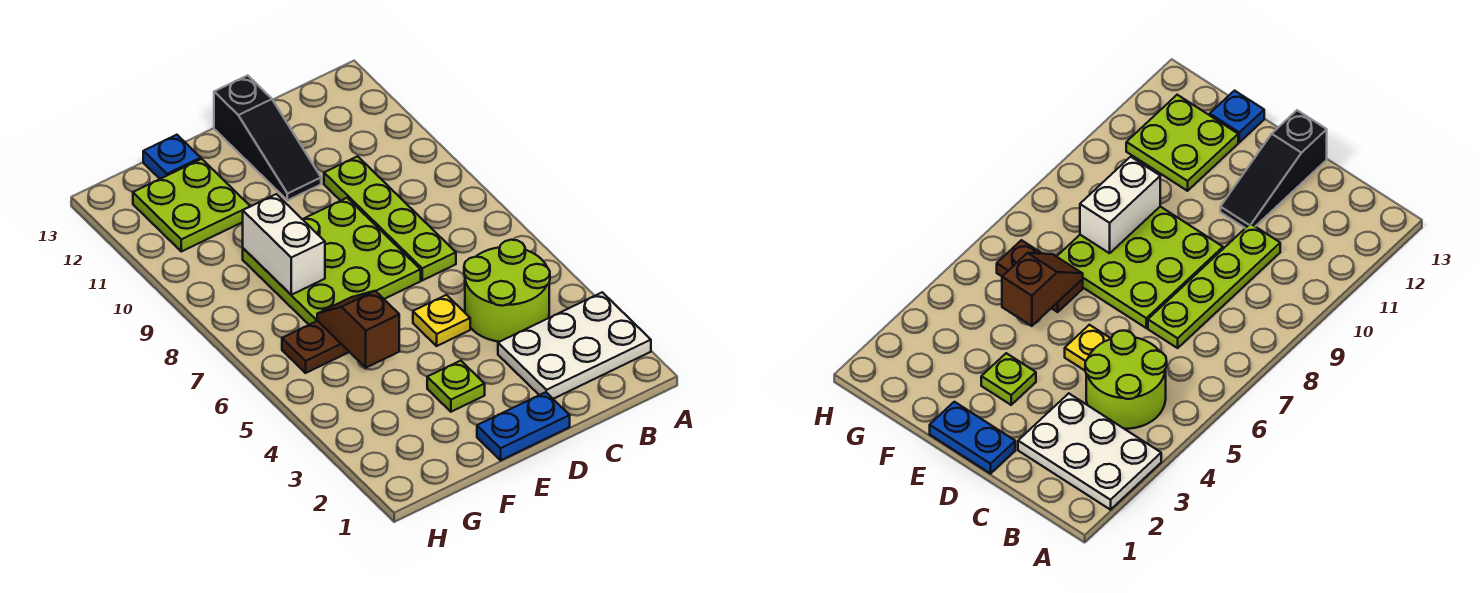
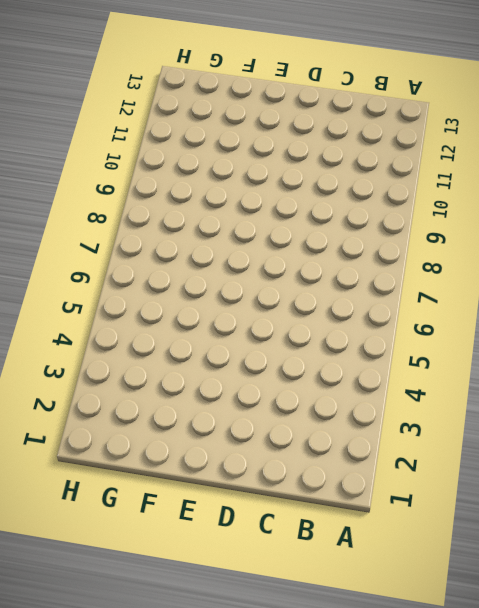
none -> white 2x3 plate [498,292,651,399]
none -> lime 2x2 round brick [464,240,550,342]
none -> lime 1x4 plate [324,156,456,280]

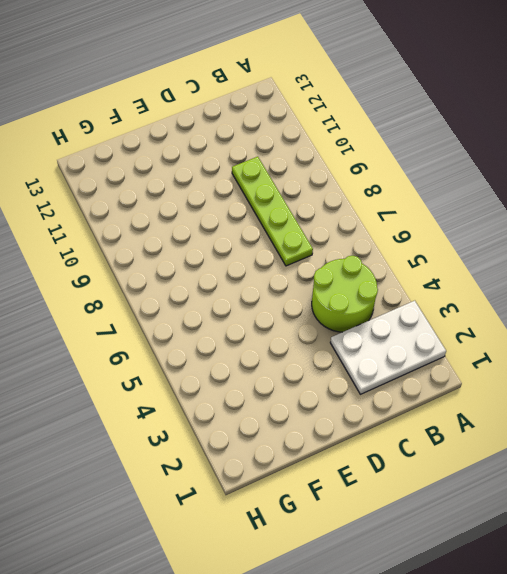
none -> blue 1x2 plate [477,392,570,460]
none -> yellow 1x1 plate [413,295,470,346]
none -> lime 3x3 plate [243,198,421,325]

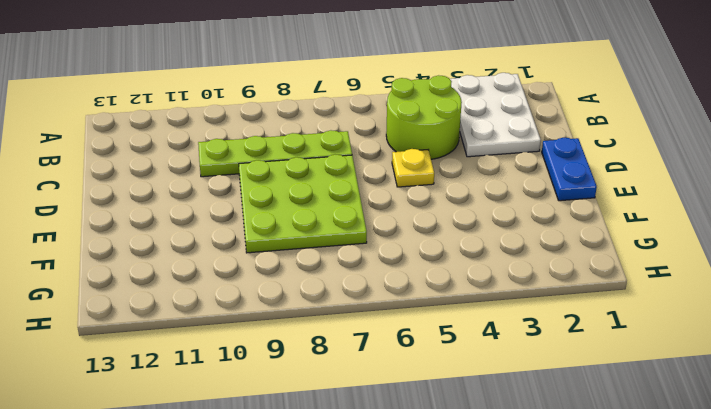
none -> black 1x3 slope [214,75,321,200]
none -> lime 1x1 plate [427,361,485,412]
none -> brown 1x2 plate [282,321,349,373]

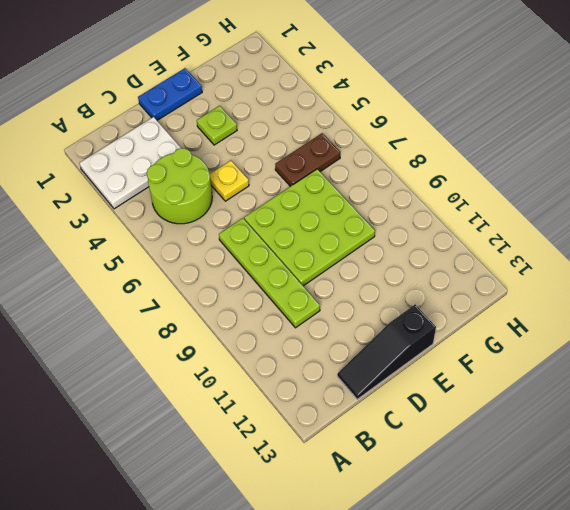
black 1x3 slope [337,304,436,399] -> black 1x3 slope turned to [214,75,321,200]
none -> lime 2x2 plate [133,159,250,252]
none -> blue 1x1 plate [143,135,201,179]
none -> brown 1x2 slope [317,291,399,368]

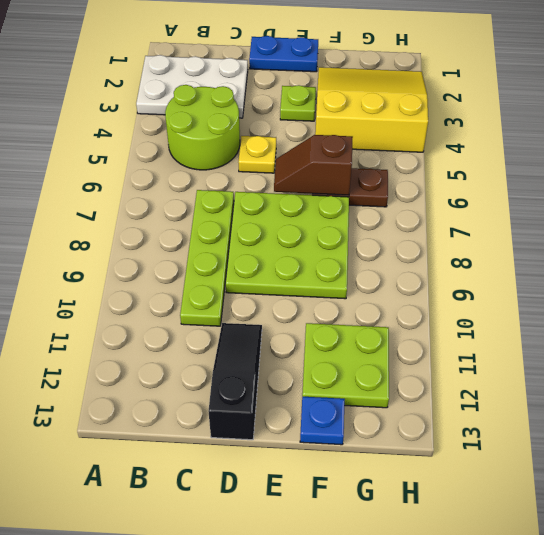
brown 1x2 slope [274,135,353,195] -> brown 1x2 slope turned to [317,291,399,368]
yellow 3x3 slope [315,67,428,152] -> none
none -> white 1x2 brick [243,194,325,295]

